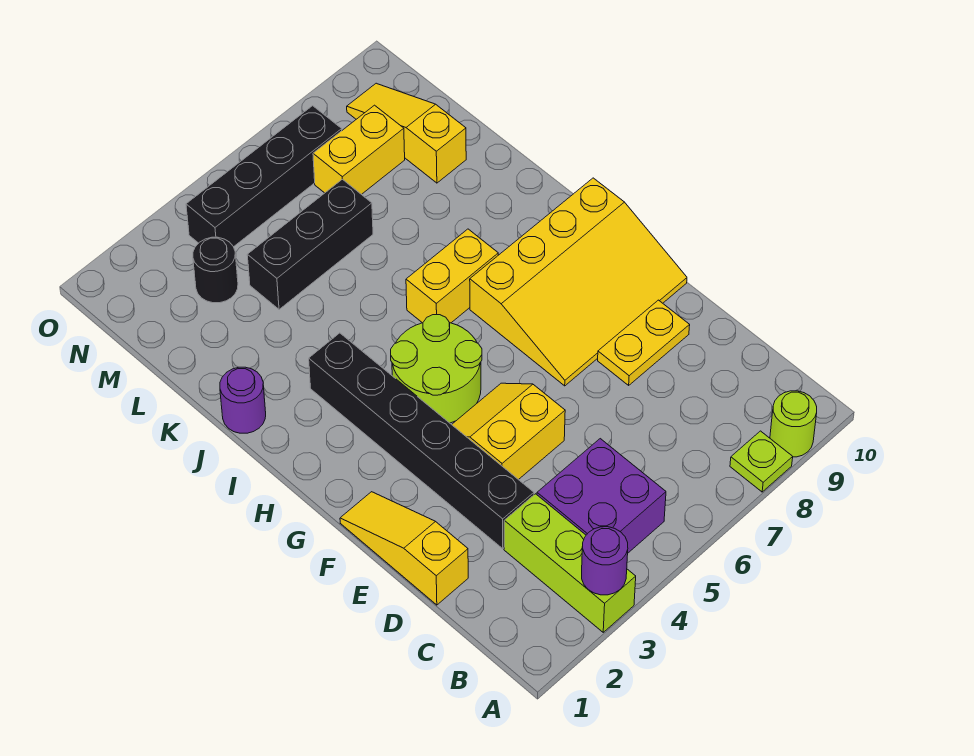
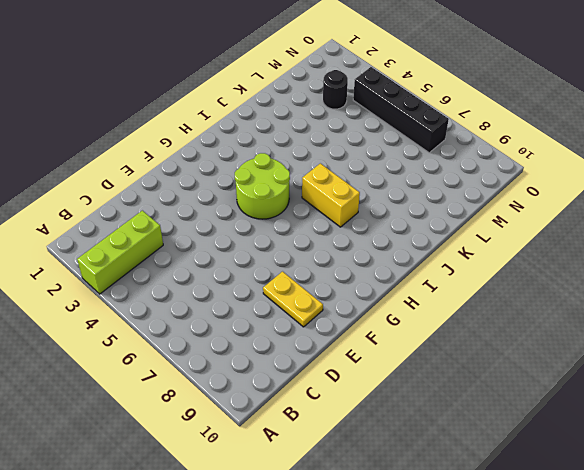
none -> lime 1x1 plate [730,431,793,492]
none -> lime 1x1 round brick [770,391,817,457]
none -> purple 2x2 brick [537,439,666,553]

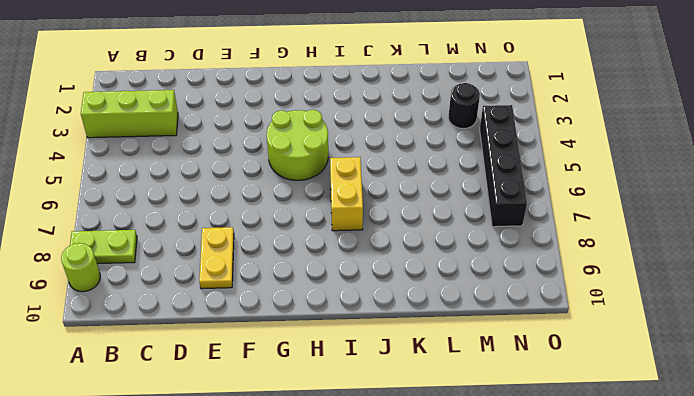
lime 1x2 plate [70,230,137,264] -> lime 1x1 plate [730,431,793,492]
none -> purple 2x2 brick [537,439,666,553]
none -> yellow 1x3 slope [340,492,468,605]
none -> black 1x6 brick [309,333,534,548]

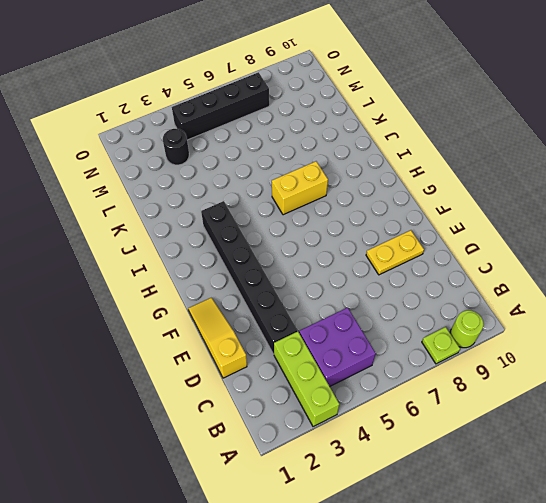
none -> yellow 2x2 slope [452,383,565,480]
none -> yellow 3x4 slope [470,178,687,386]
none -> lime 2x2 round brick [391,315,482,423]

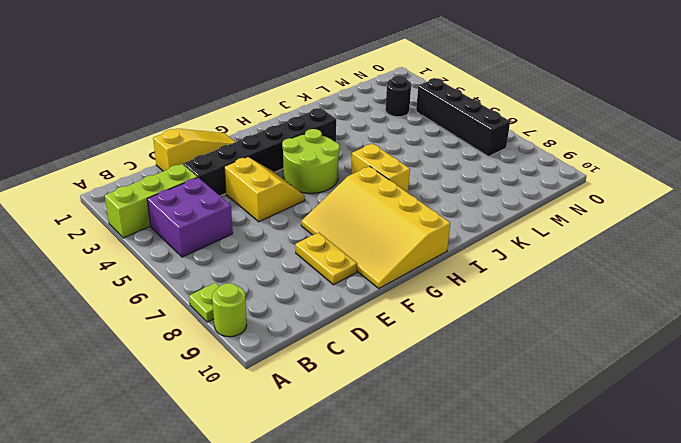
none -> purple 1x1 round brick [220,367,266,433]
none -> black 1x3 brick [247,179,373,309]
none -> yellow 1x3 slope [347,83,466,183]

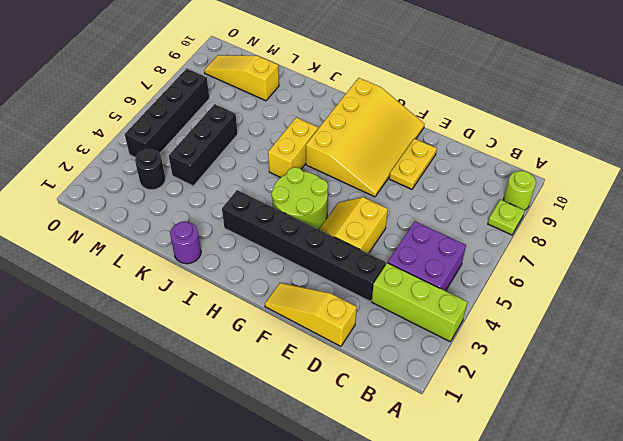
none -> yellow 1x2 brick [313,105,405,195]
none -> purple 1x1 round brick [582,527,628,595]

